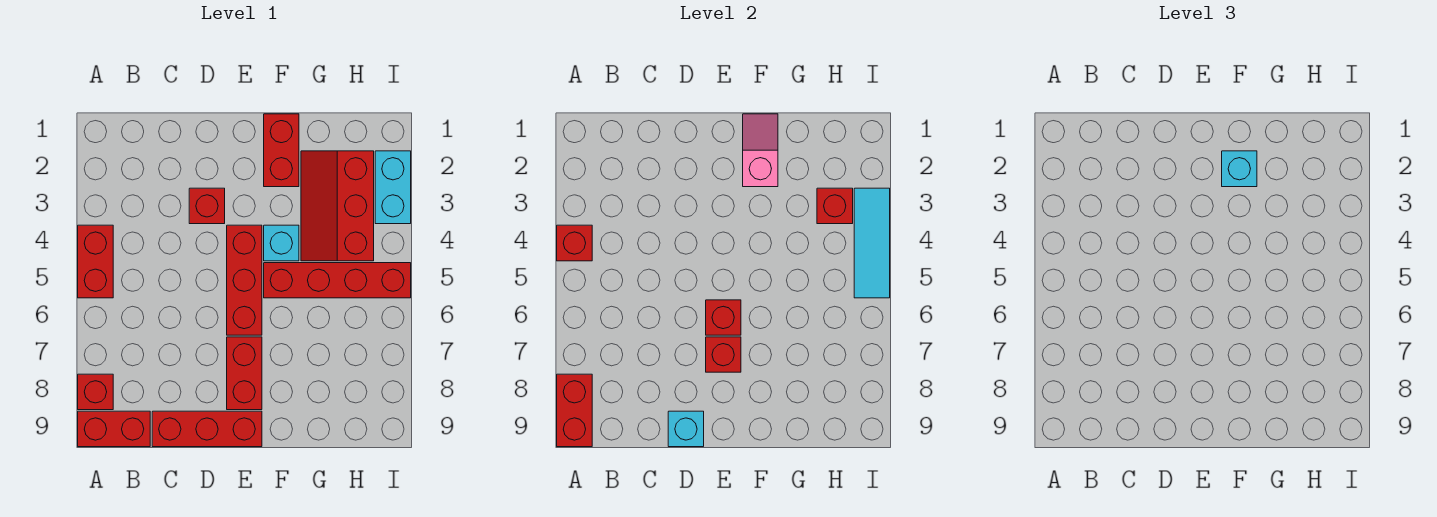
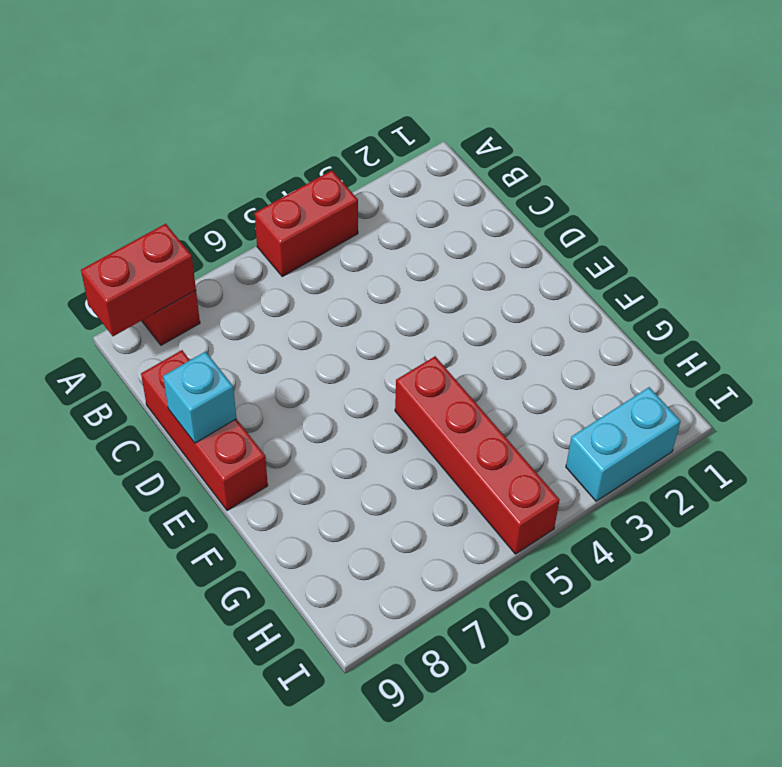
none -> red 1x2 brick [78,411,150,447]
none -> red 1x1 brick [189,188,225,224]
none -> red 1x3 brick [227,225,262,335]

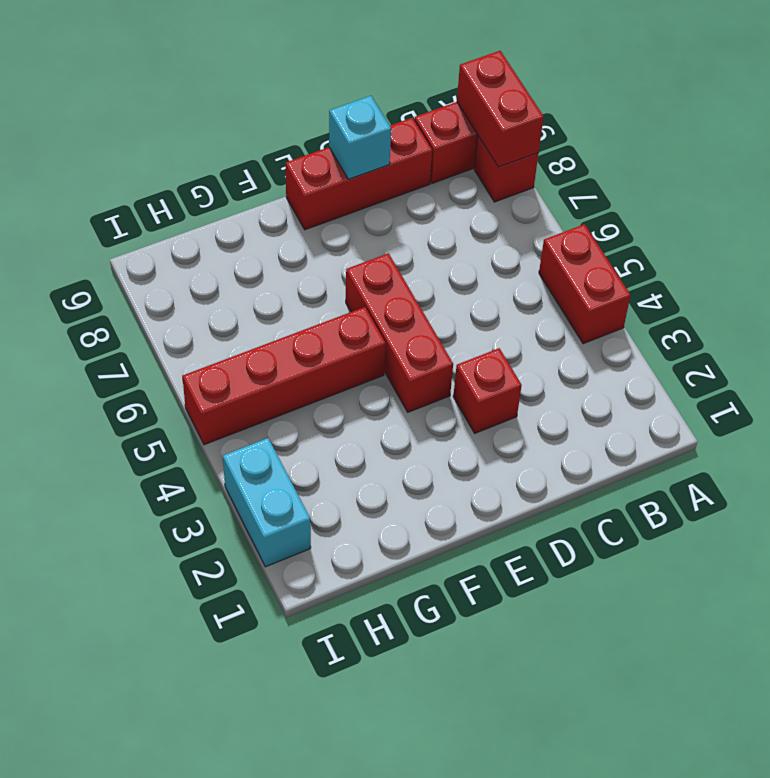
none -> red 1x2 brick [227,337,262,410]
none -> red 1x2 brick [264,114,299,187]
none -> cyan 1x1 brick [264,225,299,261]

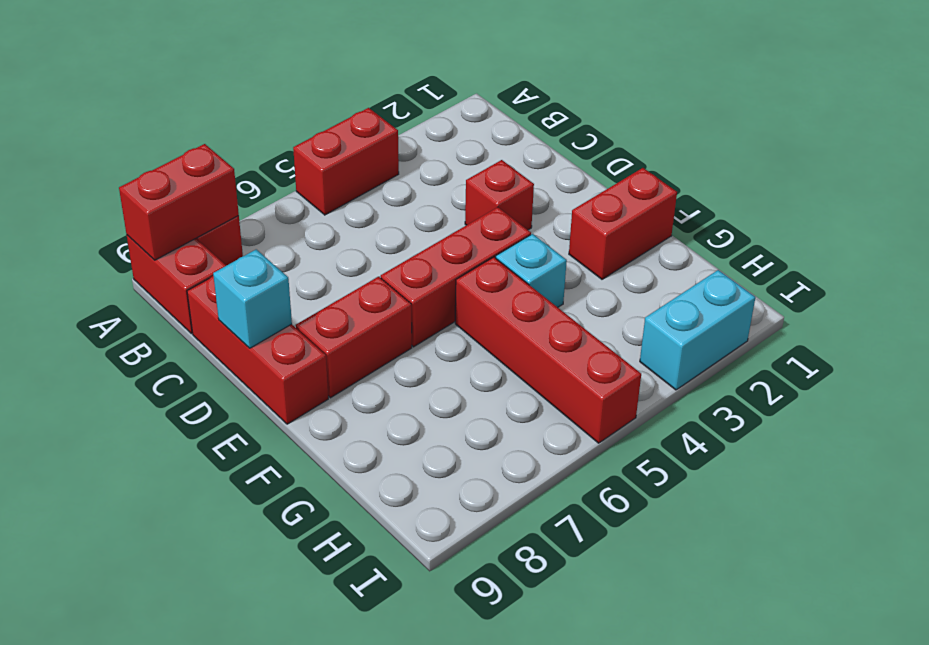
none -> red 2x3 slope [301,151,374,261]
none -> red 1x1 brick [557,225,592,261]
none -> red 1x1 brick [706,300,741,335]

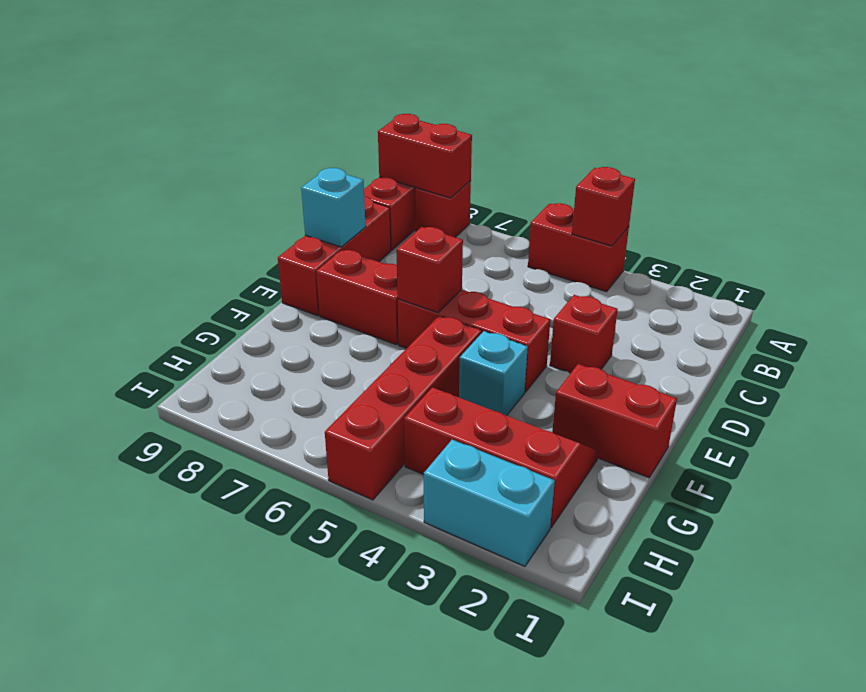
none -> red 1x1 brick [706,337,741,372]
none -> pink 1x2 slope [743,114,778,187]
none -> red 1x1 brick [817,188,853,224]

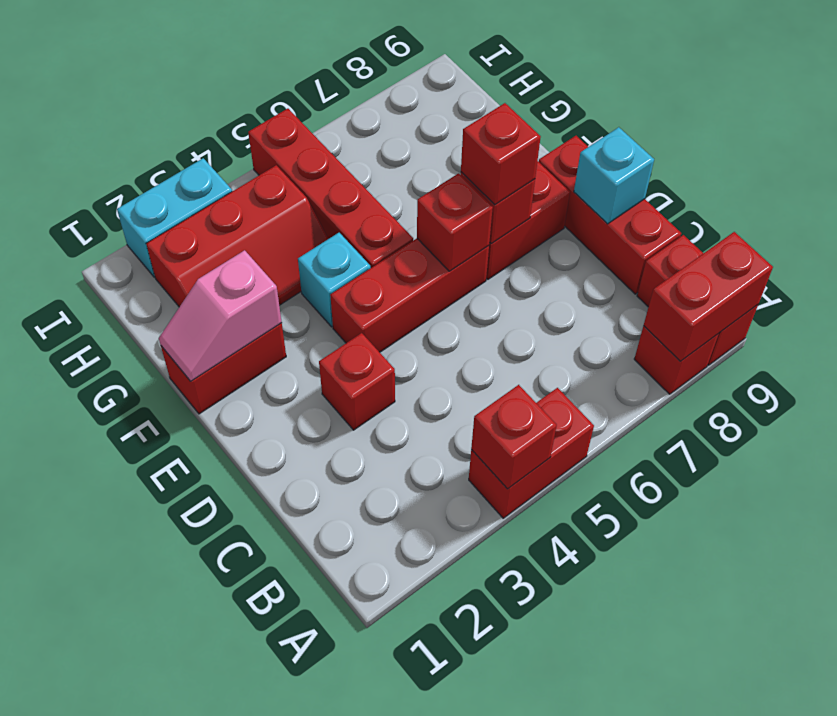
red 1x1 brick [461,103,541,205] -> red 1x1 brick moved to [817,188,853,224]
none -> cyan 1x3 tile [854,188,890,298]
none -> cyan 1x1 brick [1222,151,1257,187]

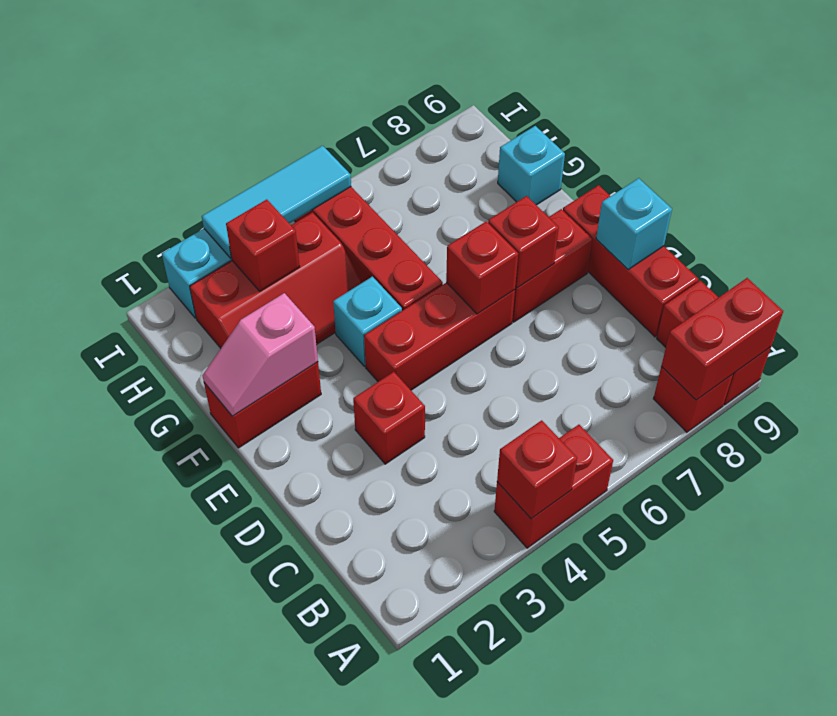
cyan 1x1 brick [498,126,565,205] -> cyan 1x1 brick moved to [1222,151,1257,187]

